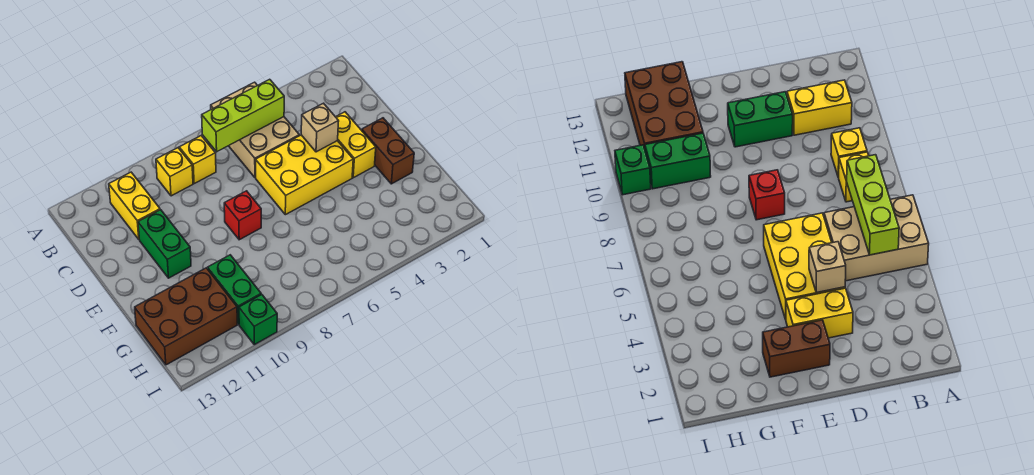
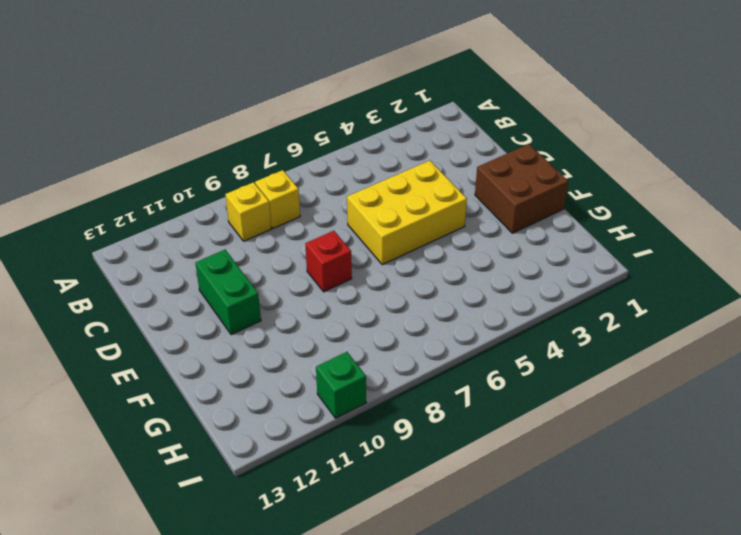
brown 2x2 brick [475,144,568,233] -> brown 1x2 brick [362,118,414,184]
none -> tan 2x3 brick [211,82,299,177]
none -> yellow 1x2 brick [109,172,160,239]
none -> yellow 1x2 brick [336,112,376,178]

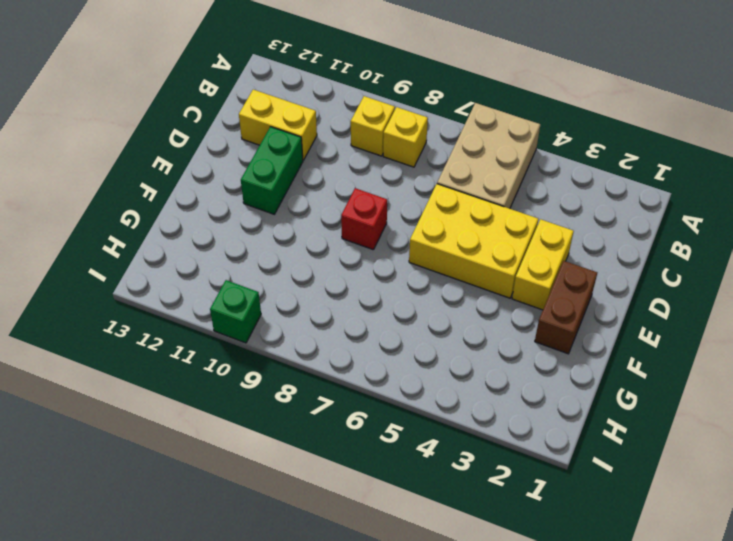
yellow 1x2 brick [239,90,317,160] -> yellow 1x2 brick turned to [109,172,160,239]
none -> green 1x2 brick [208,255,261,324]
none -> brown 2x3 brick [135,268,237,365]
none -> lime 1x3 brick [202,79,284,152]

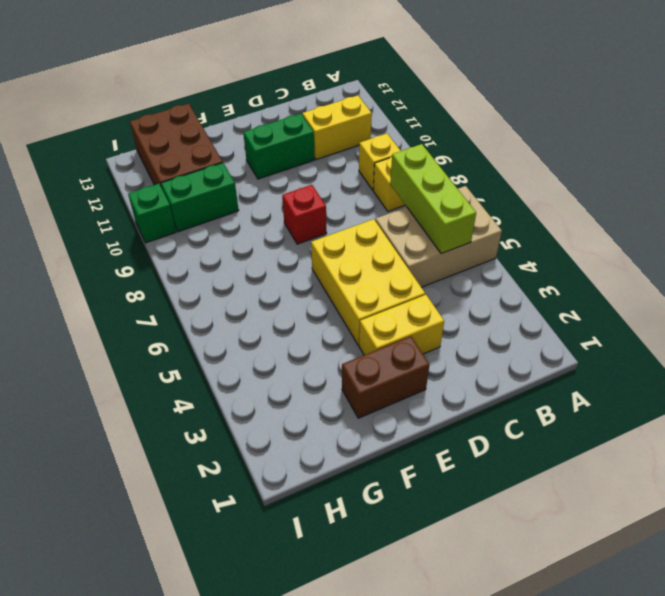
none -> tan 1x1 brick [301,103,339,152]

